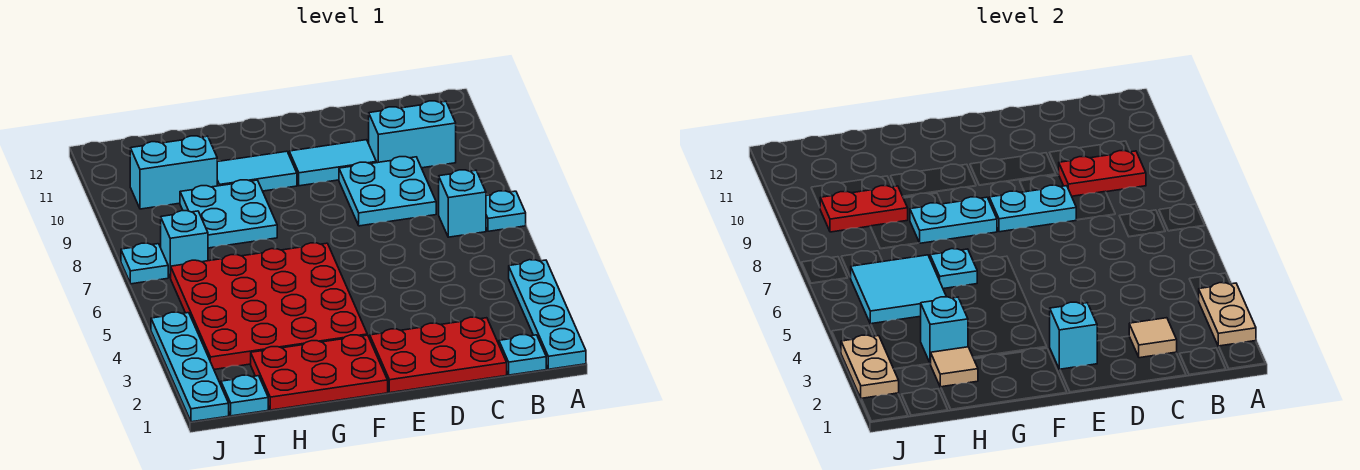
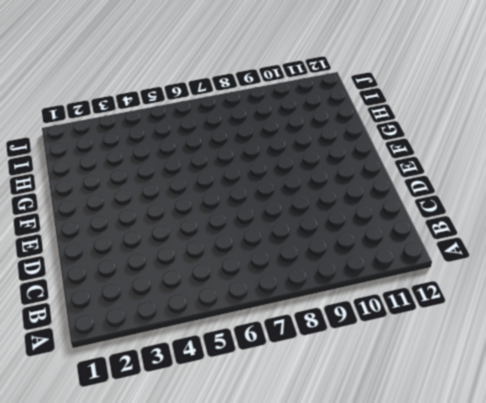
none -> cyan 1x4 plate [509,260,586,369]
none -> cyan 1x1 plate [486,191,526,231]
none -> cyan 1x1 plate [499,335,546,375]

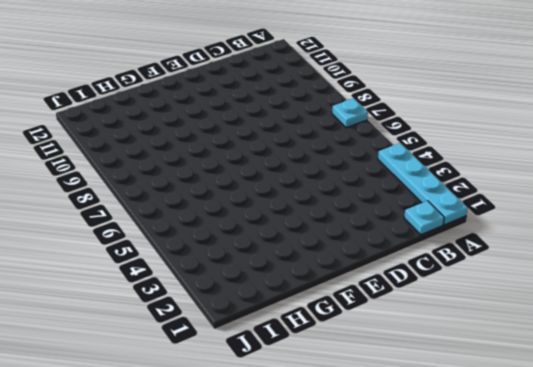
none -> cyan 1x1 brick [439,170,486,237]
none -> cyan 1x2 brick [369,101,456,168]
none -> red 2x3 plate [370,317,507,393]

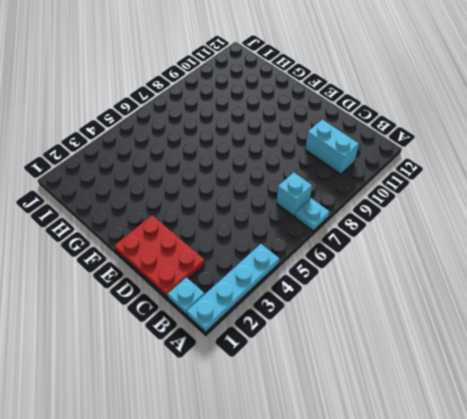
none -> cyan 2x2 plate [339,157,436,226]
none -> cyan 1x2 tile [289,140,376,186]
none -> red 2x3 plate [251,335,388,410]

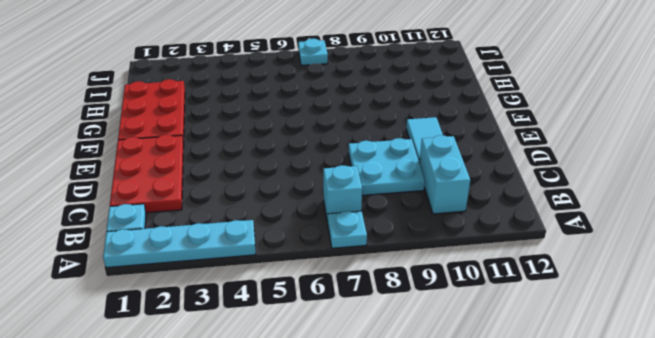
none -> red 4x4 plate [171,243,367,369]
none -> cyan 1x2 tile [217,151,297,191]
none -> cyan 2x2 plate [180,180,277,248]

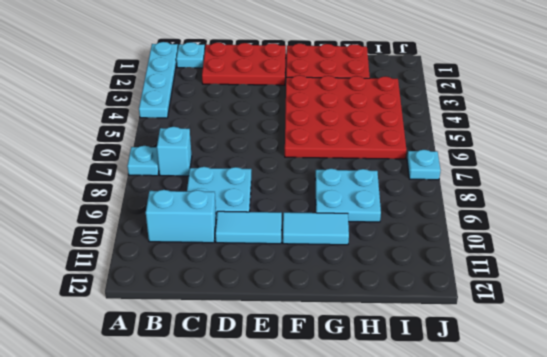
none -> cyan 1x2 brick [130,136,217,209]
none -> cyan 1x1 plate [221,375,268,416]
none -> cyan 1x1 brick [161,211,208,278]

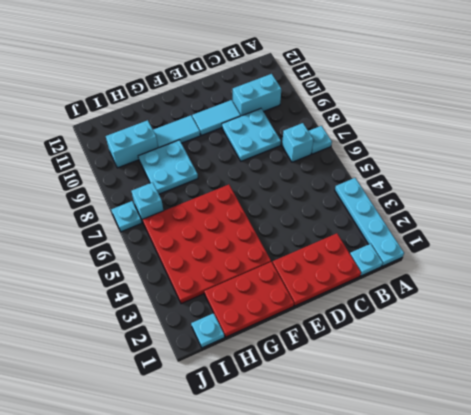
none -> cyan 1x4 plate [151,312,229,422]
none -> tan 1x2 plate [1198,283,1256,346]
none -> red 1x2 plate [1059,151,1146,196]

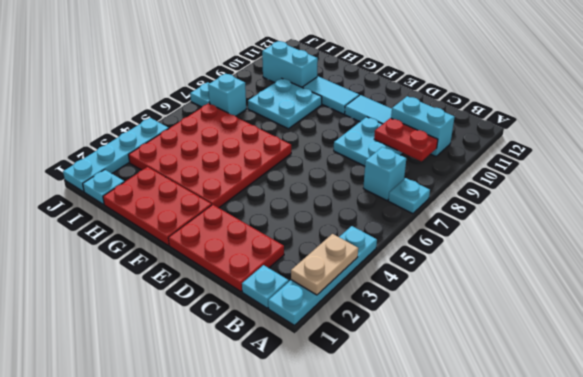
none -> tan 1x1 tile [1129,318,1177,358]
none -> cyan 1x2 plate [989,185,1076,232]
none -> cyan 1x1 brick [1050,302,1097,370]

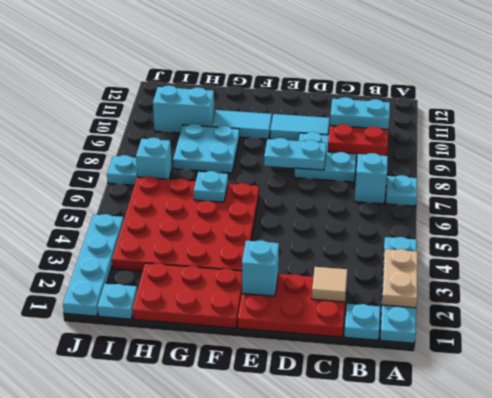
none -> cyan 1x2 plate [910,197,997,243]
none -> tan 1x1 tile [931,347,978,387]
none -> cyan 1x1 brick [921,297,968,364]

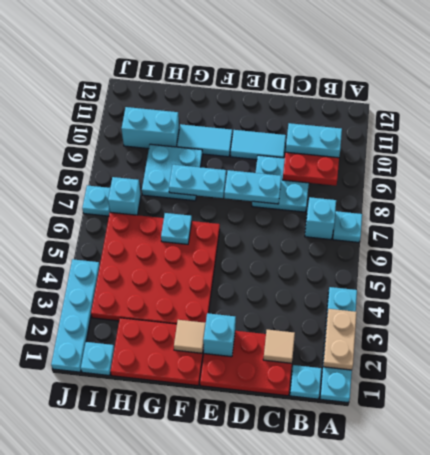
tan 1x1 tile [174,320,206,353] -> tan 1x1 tile moved to [931,347,978,387]
none -> cyan 1x1 brick [921,297,968,364]
none -> cyan 2x2 tile [851,255,946,324]
none -> red 1x2 plate [820,186,908,232]

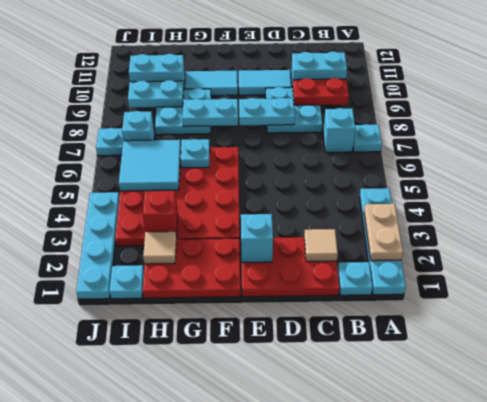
red 1x1 brick [143,191,178,237] -> cyan 1x1 brick [921,297,968,364]
cyan 1x2 plate [128,80,184,108] -> red 1x2 plate [820,186,908,232]
none -> tan 1x2 plate [841,335,899,399]

